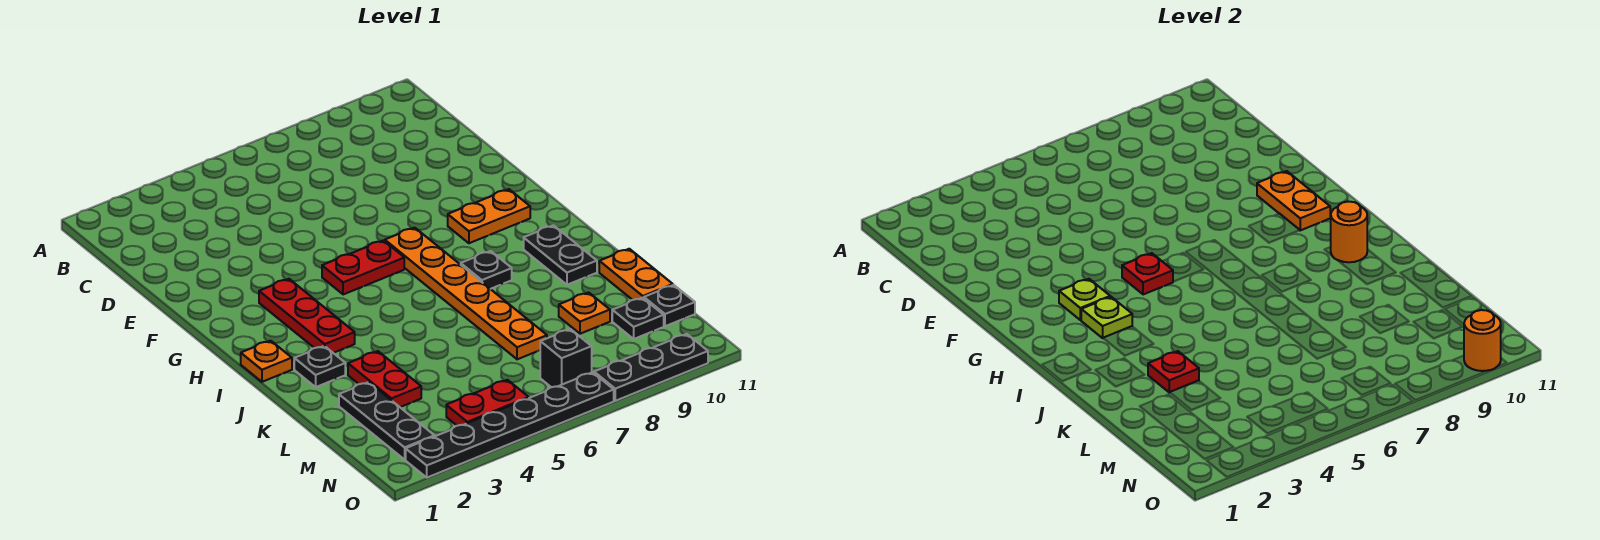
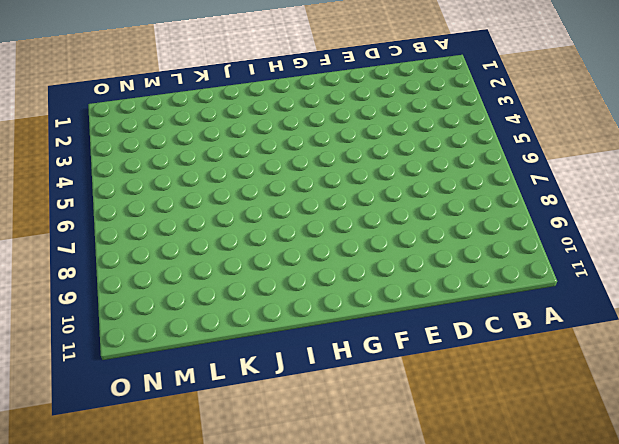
none -> red 1x3 plate [259,279,355,353]
none -> red 1x2 plate [322,240,404,295]
none -> orange 1x6 plate [385,228,547,359]

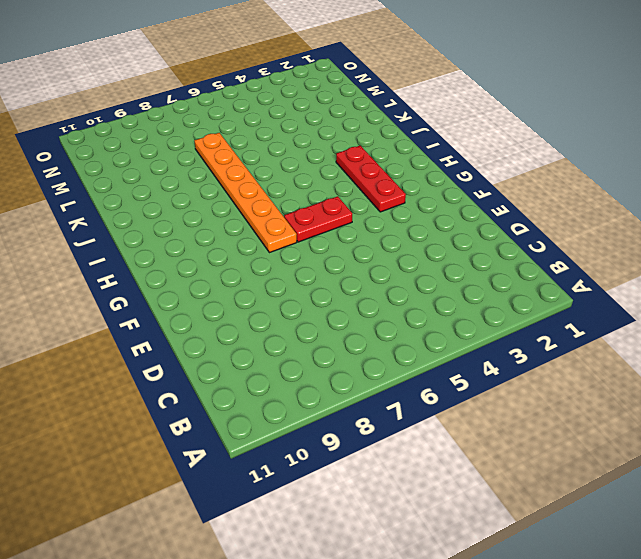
none -> orange 1x2 plate [448,189,530,243]
none -> orange 1x1 plate [241,341,292,382]
none -> black 1x1 plate [461,251,512,289]

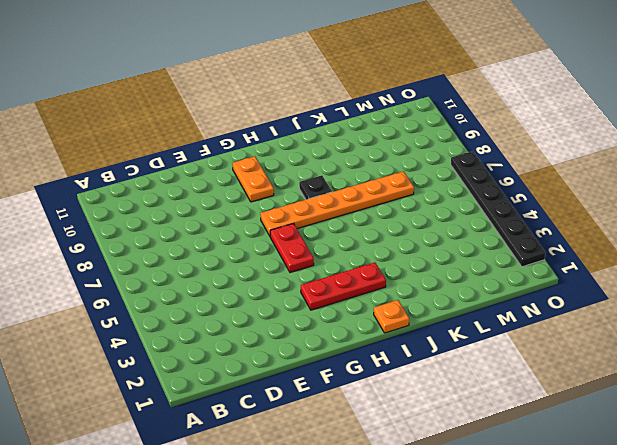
none -> black 1x2 plate [524,225,597,285]
none -> black 1x1 plate [294,346,345,387]
none -> red 1x2 plate [348,351,421,407]

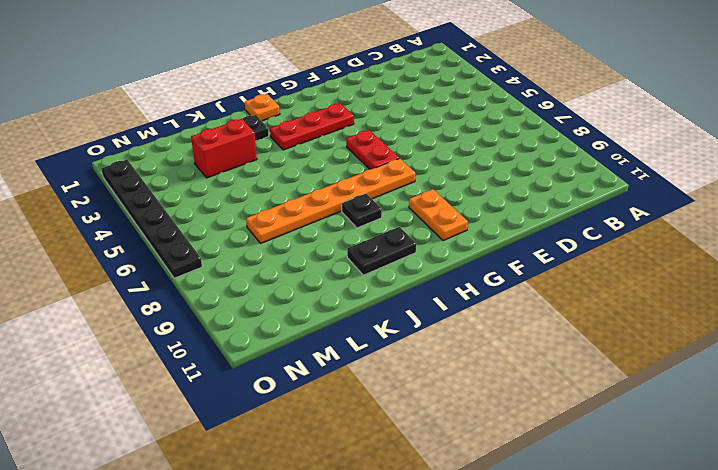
red 1x2 brick [191,119,257,178] -> red 1x2 plate [348,351,421,407]
none -> orange 1x2 plate [599,249,673,300]
none -> black 1x3 plate [339,382,434,459]
none -> orange 1x1 plate [559,292,610,334]

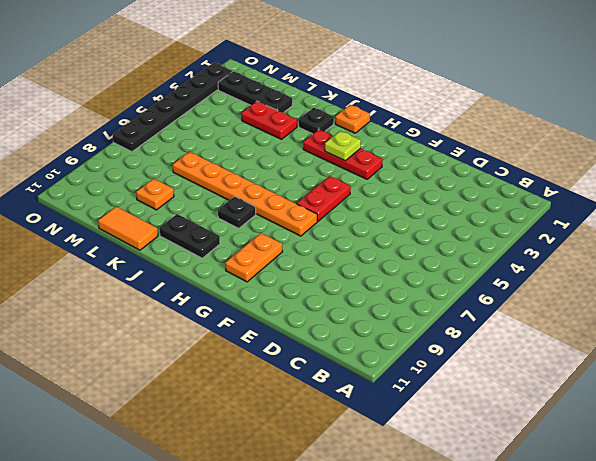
orange 1x2 tile [98,206,158,250] -> orange 1x2 plate [599,249,673,300]
none -> black 1x1 plate [612,298,664,339]
none -> black 1x1 plate [644,285,695,326]
none -> red 1x2 plate [446,380,529,426]

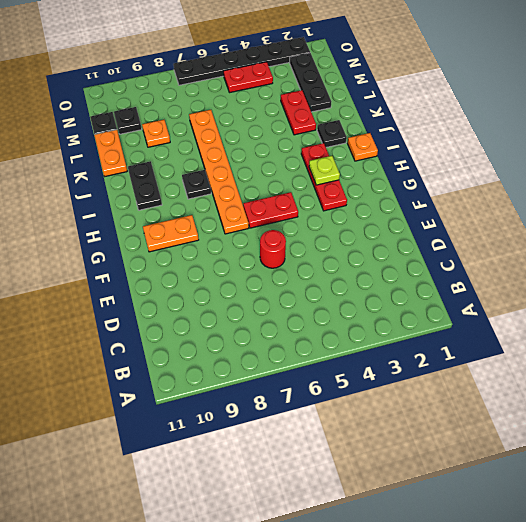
red 1x1 round brick [260,230,286,268] -> none
none -> black 1x1 brick [540,329,592,387]
none -> black 1x3 plate [594,334,708,401]
none -> orange 1x2 plate [1257,171,1330,230]

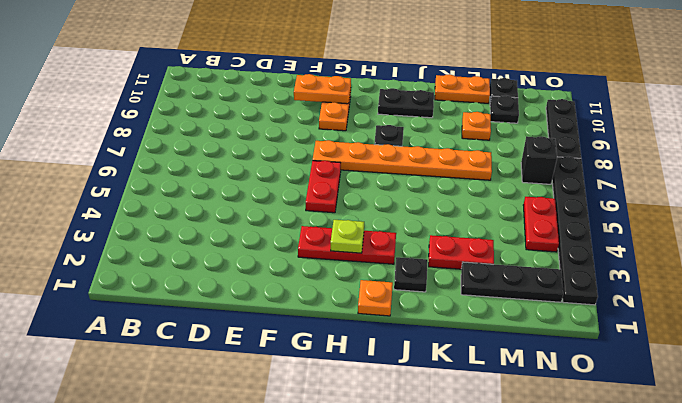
none -> lime 1x1 plate [1059,279,1110,320]
none -> red 1x1 plate [1122,253,1173,295]
none -> orange 1x1 round brick [1331,202,1367,262]

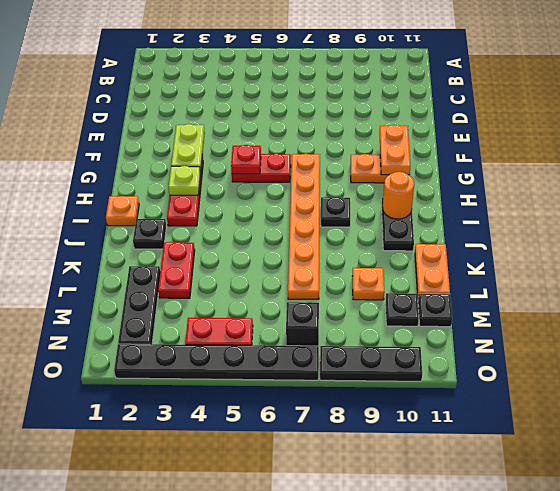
lime 1x2 plate [171,124,205,173] -> lime 1x1 plate [1059,279,1110,320]
none -> red 1x1 plate [1148,351,1199,392]
none -> orange 1x1 round brick [1464,310,1501,371]

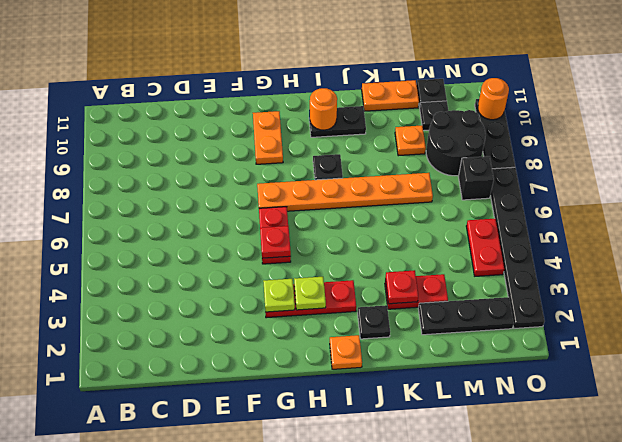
black 2x2 round brick [426,110,486,176] -> none
none -> orange 1x2 plate [1257,171,1330,230]

